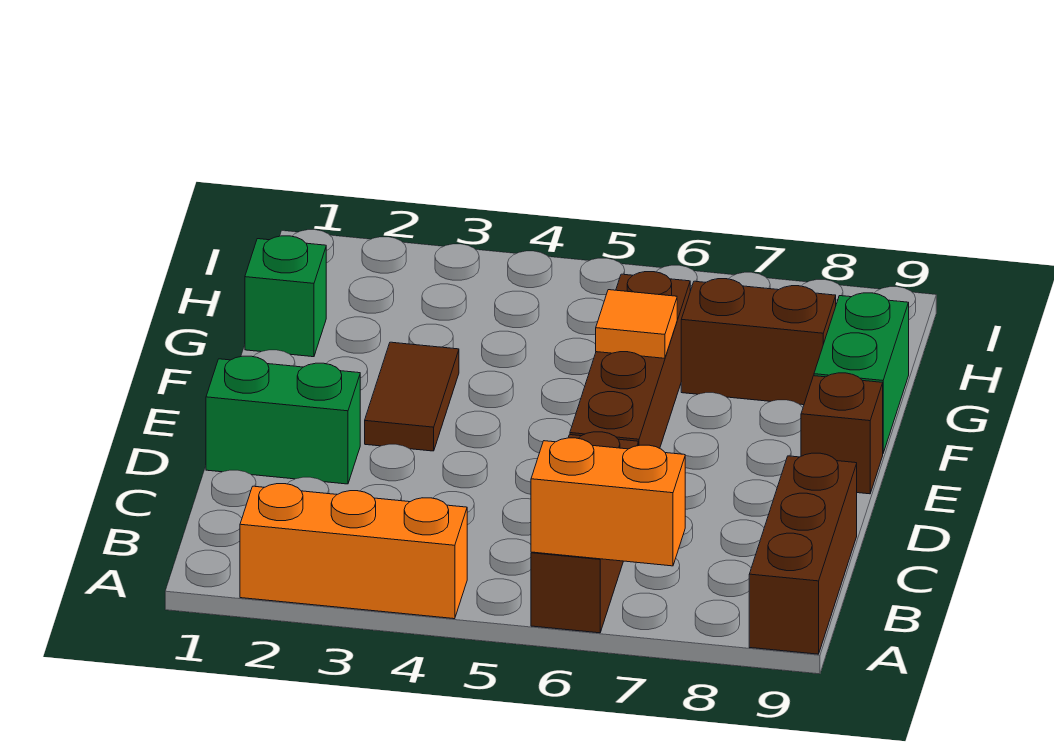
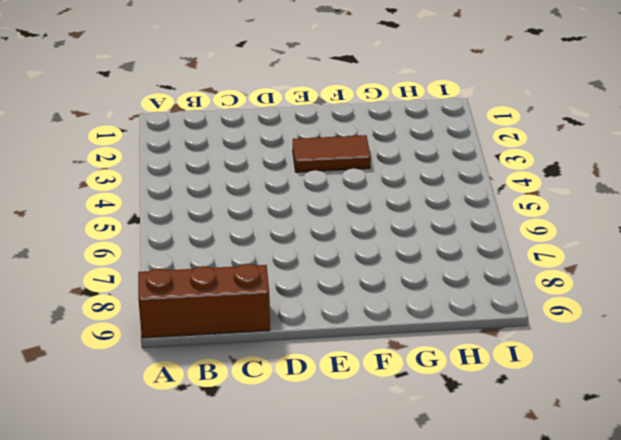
none -> orange 1x3 brick [240,484,467,619]
none -> brown 1x3 brick [531,432,639,633]
none -> green 1x2 brick [206,356,360,484]

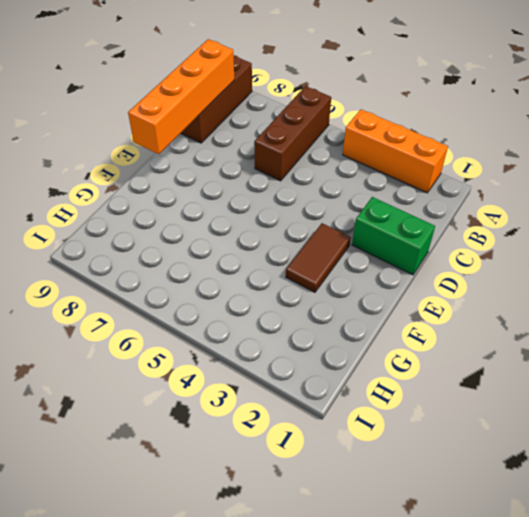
orange 1x4 brick [128,39,234,154] -> none
none -> brown 1x4 brick [570,272,690,448]
none -> brown 1x1 brick [801,373,883,494]
none -> green 1x2 brick [814,293,909,453]

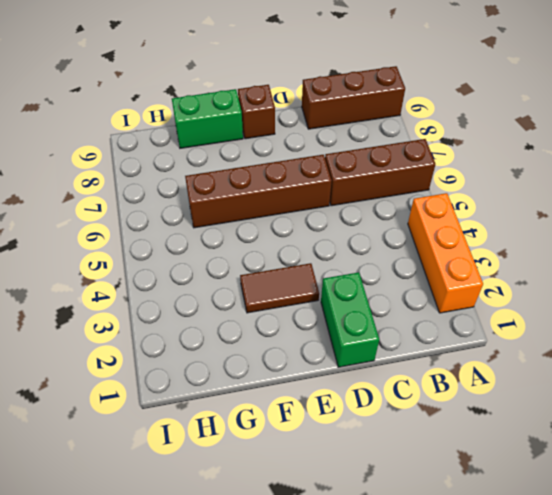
none -> green 1x1 brick [245,236,326,357]
none -> brown 1x2 brick [681,279,836,405]
none -> orange 1x2 brick [531,438,685,566]

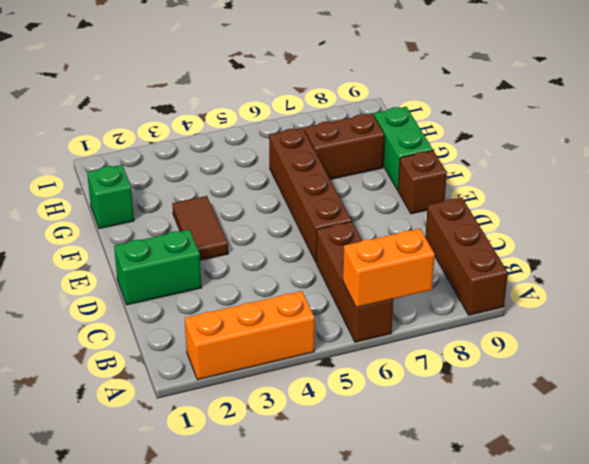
none -> orange 1x1 tile [596,290,677,358]

